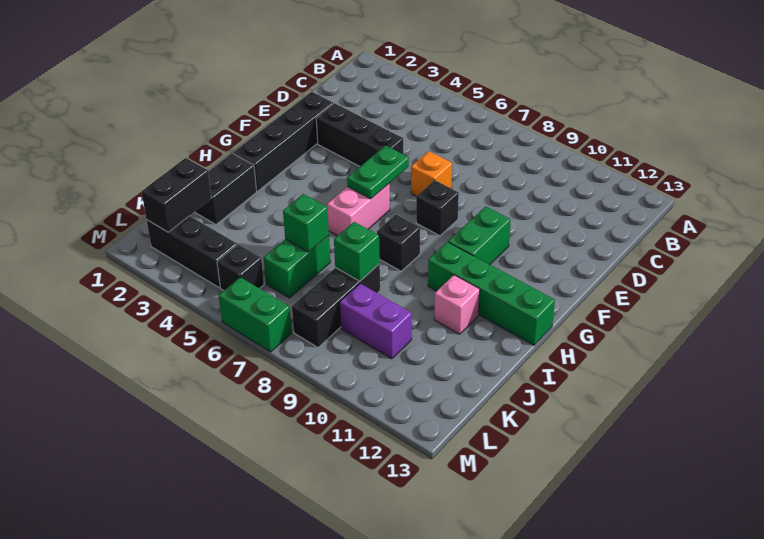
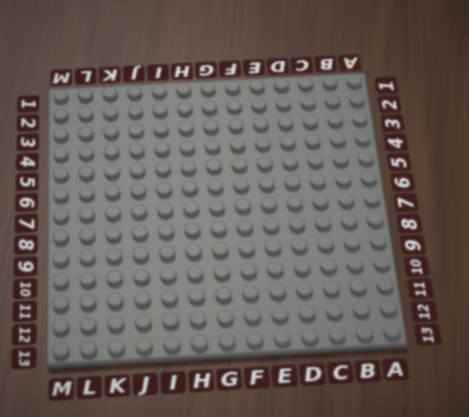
none -> black 1x4 brick [233,92,333,191]
none -> black 1x3 brick [316,103,403,166]
none -> orange 1x1 brick [411,151,452,196]

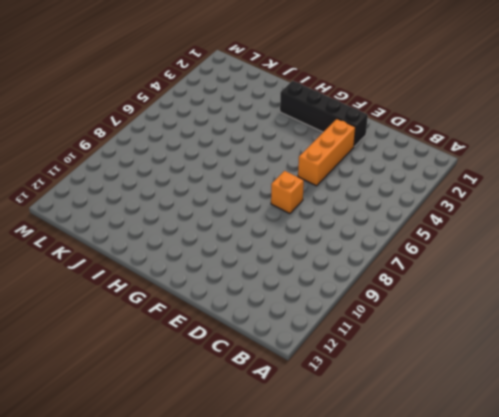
orange 1x3 brick [298,119,356,186] -> black 1x3 brick [316,103,403,166]
none -> black 1x1 brick [416,180,459,236]
none -> green 1x2 brick [448,206,510,264]
none -> pink 1x2 brick [327,184,390,236]

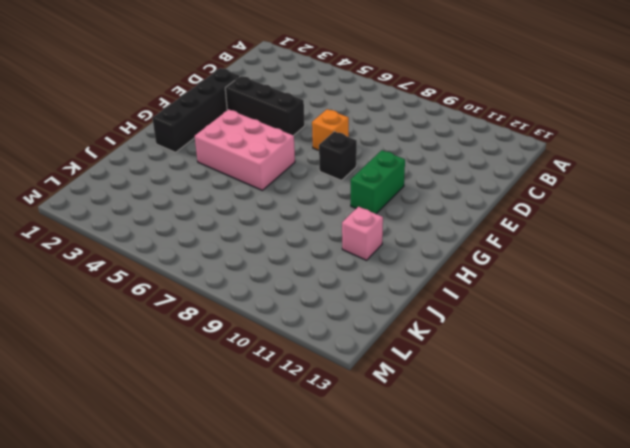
pink 2x3 brick [195,110,295,190] -> pink 1x2 brick [327,184,390,236]
none -> black 1x1 brick [377,215,420,271]
none -> green 1x4 brick [428,242,555,345]
none -> black 1x2 brick [195,153,257,225]

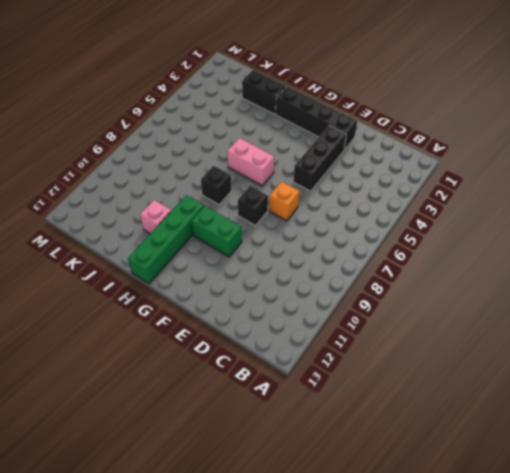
none -> green 1x2 brick [264,235,330,298]
none -> black 1x3 brick [292,264,380,348]
none -> purple 1x2 brick [340,284,412,359]

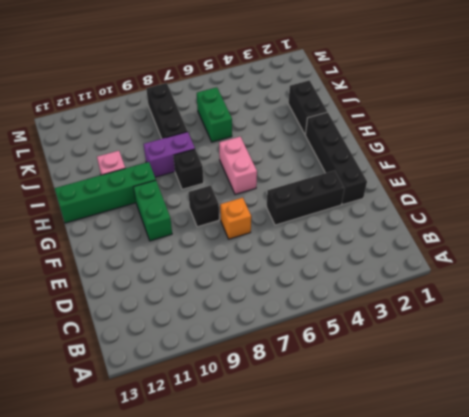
purple 1x2 brick [144,132,195,177] -> purple 1x2 brick moved to [340,284,412,359]
none -> black 1x3 brick [147,216,237,288]
none -> black 1x1 brick [217,244,264,290]
none -> green 1x2 brick [219,277,292,352]

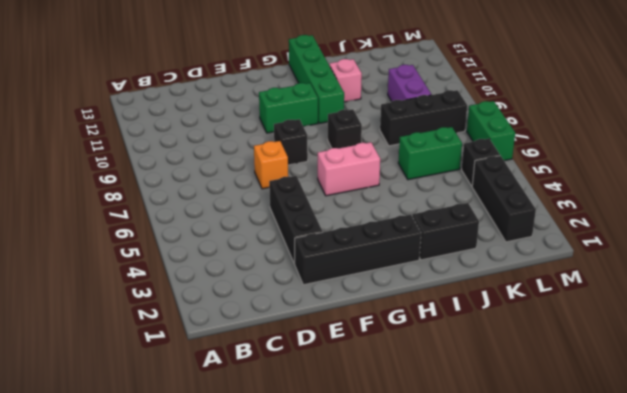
none -> green 1x2 plate [347,145,409,199]
none -> green 1x1 brick [283,194,329,252]
none -> green 1x1 brick [334,222,380,281]

